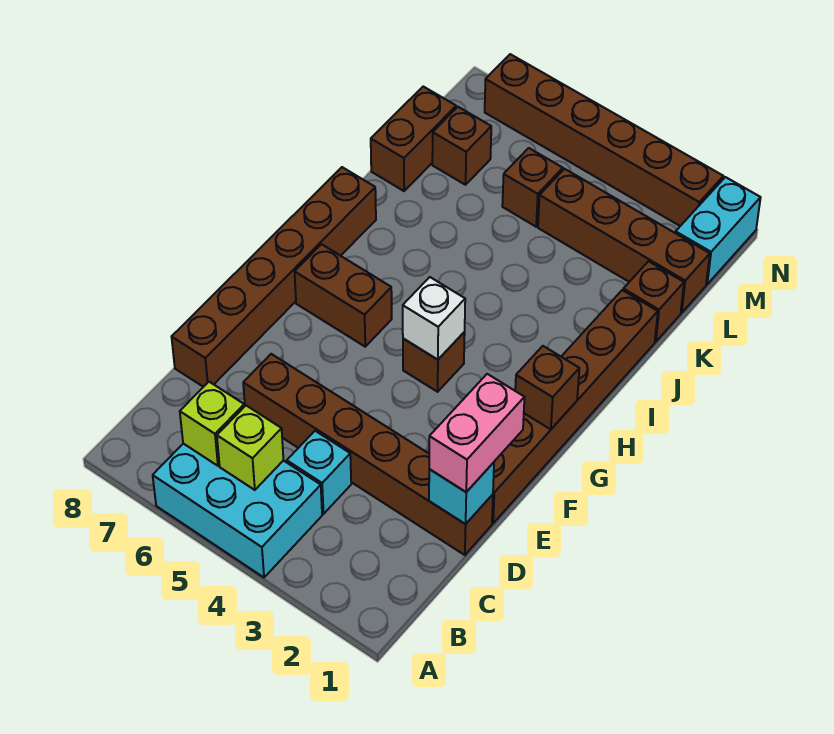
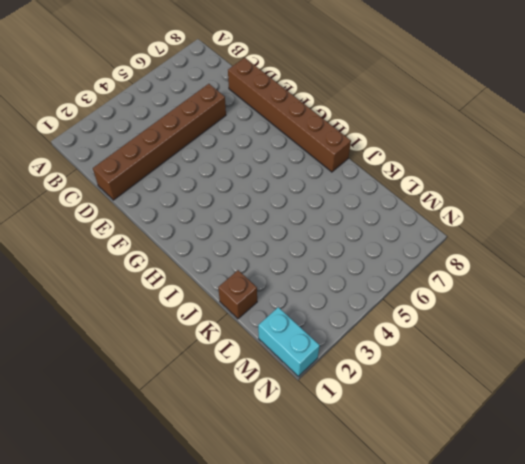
none -> cyan 2x3 brick [153,444,322,577]
none -> cyan 1x1 brick [287,431,351,514]
none -> brown 1x6 brick [492,290,658,523]

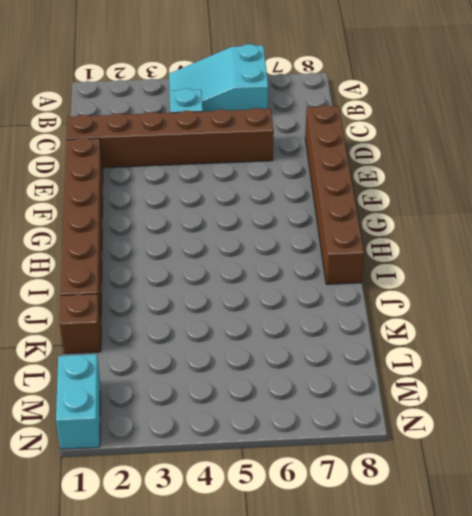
cyan 2x3 slope [169,44,268,111] -> cyan 2x3 brick [153,444,322,577]
none -> brown 1x1 brick [403,332,465,392]
none -> brown 1x2 brick [295,244,392,347]
none -> brown 1x2 brick [371,87,456,191]

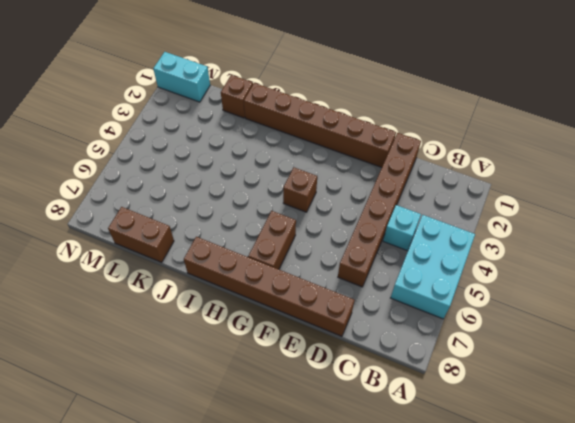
none -> brown 1x4 brick [538,169,710,313]
none -> brown 1x1 brick [502,148,563,227]
none -> brown 1x1 brick [432,107,491,185]

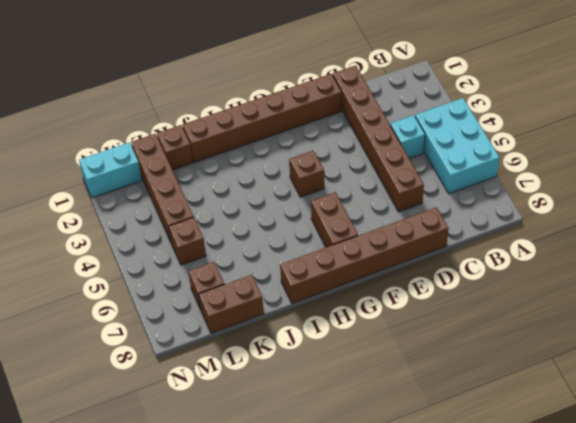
none -> brown 1x6 brick [485,54,724,226]
none -> lime 1x1 brick [217,406,283,490]
none -> lime 1x1 brick [180,382,244,466]

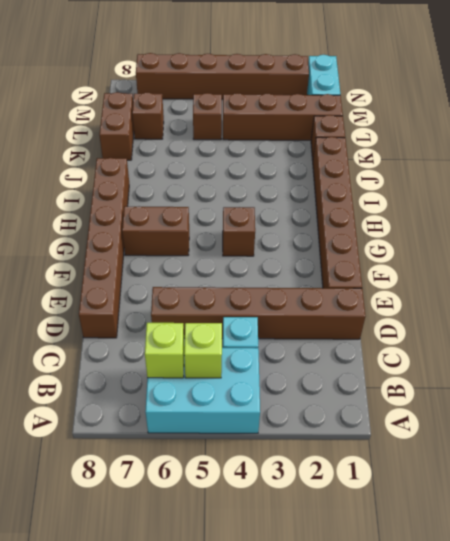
none -> cyan 1x1 brick [429,462,494,524]
none -> brown 1x1 brick [515,346,579,429]
none -> white 1x1 brick [403,277,465,360]

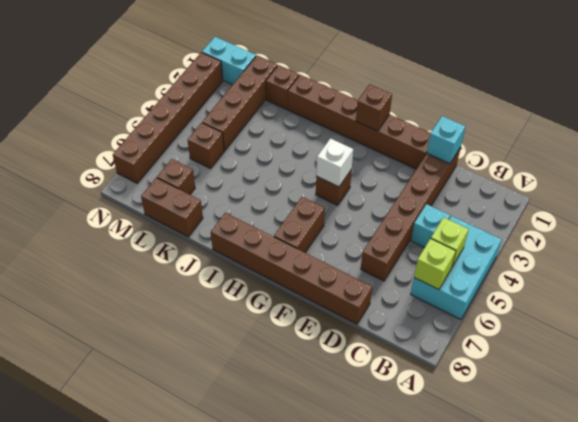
none -> pink 1x2 brick [429,374,525,492]

